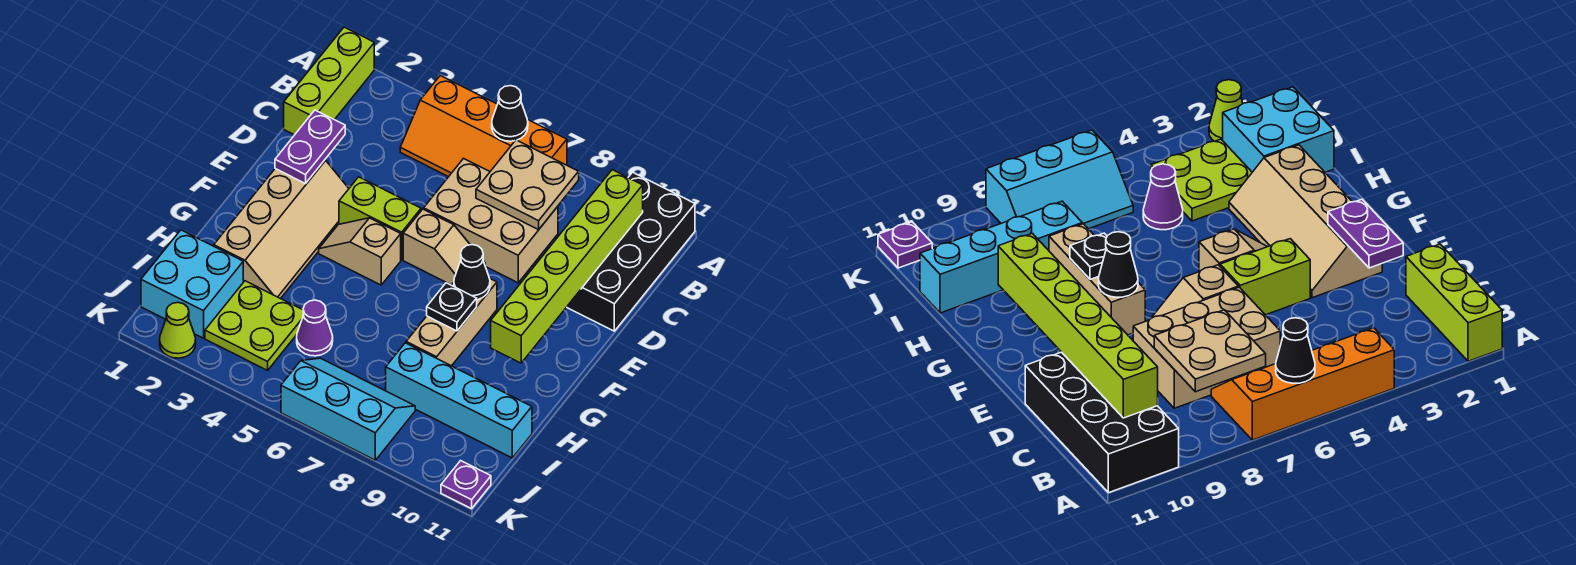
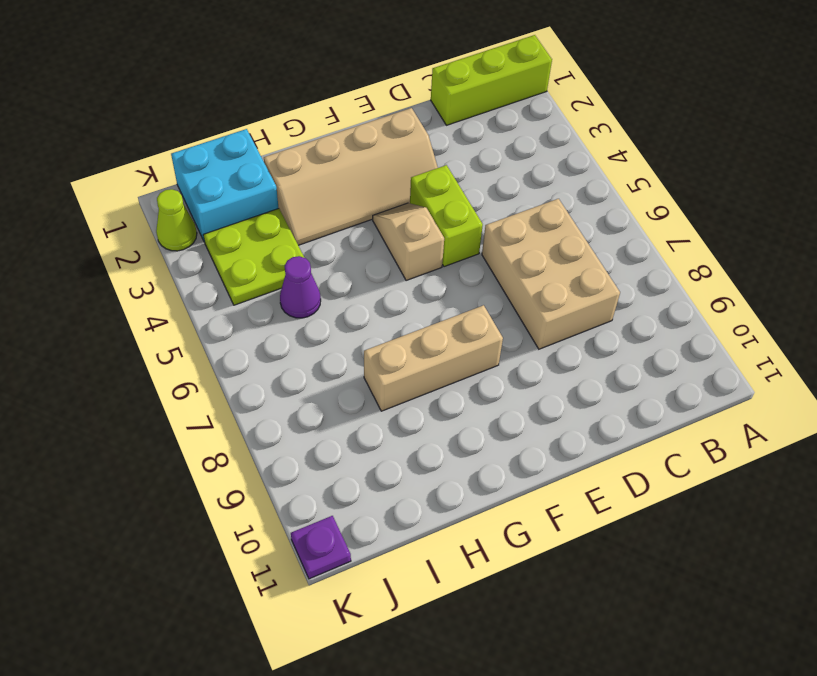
none -> orange 2x4 slope [400,76,567,177]
none -> black 2x4 brick [567,172,695,331]
none -> tan 1x2 slope [403,209,485,285]

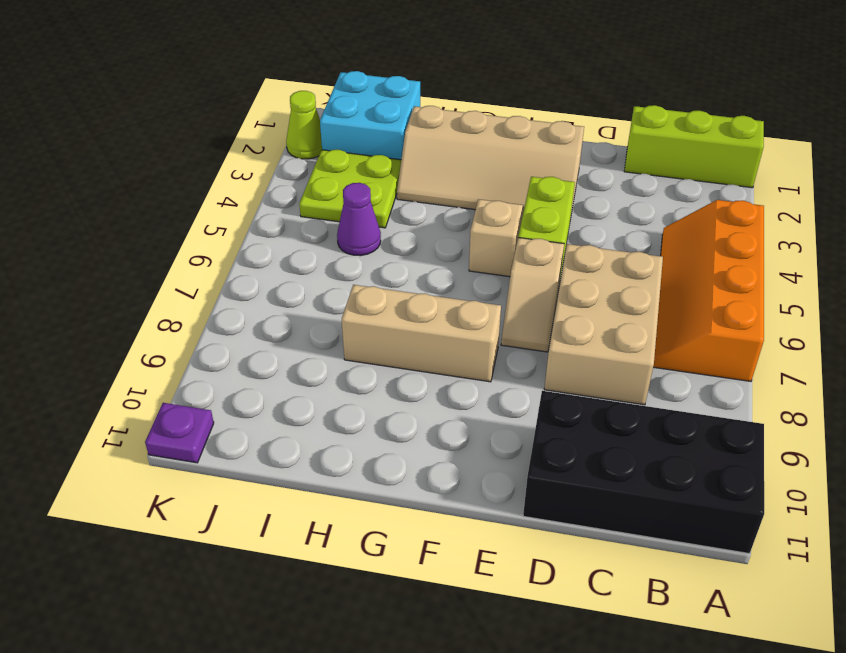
none -> cyan 1x4 brick [386,343,532,458]
none -> cyan 2x3 slope [281,358,415,460]
none -> black 1x1 cone [492,86,528,141]

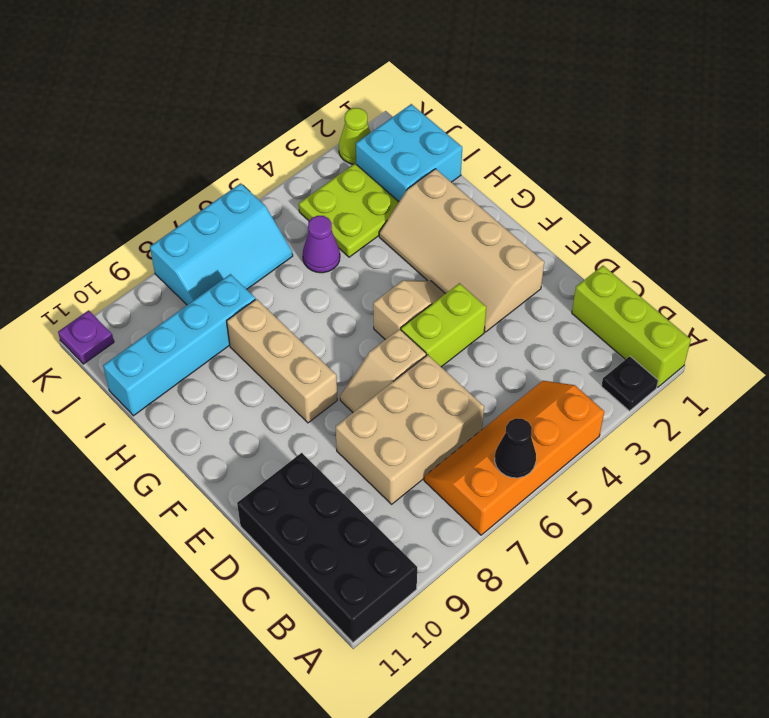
black 1x1 plate [601,356,658,411] -> black 1x1 plate moved to [427,283,477,331]
none -> tan 2x2 plate [476,140,579,230]
none -> lime 1x6 brick [491,170,643,363]
none -> purple 1x2 plate [275,110,345,184]

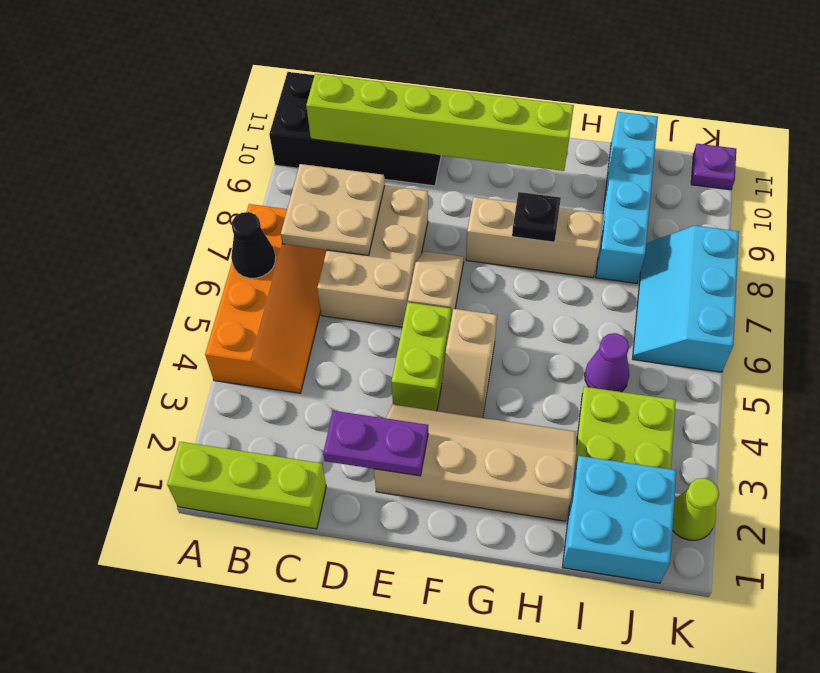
none -> black 1x1 cone [454,245,490,300]

